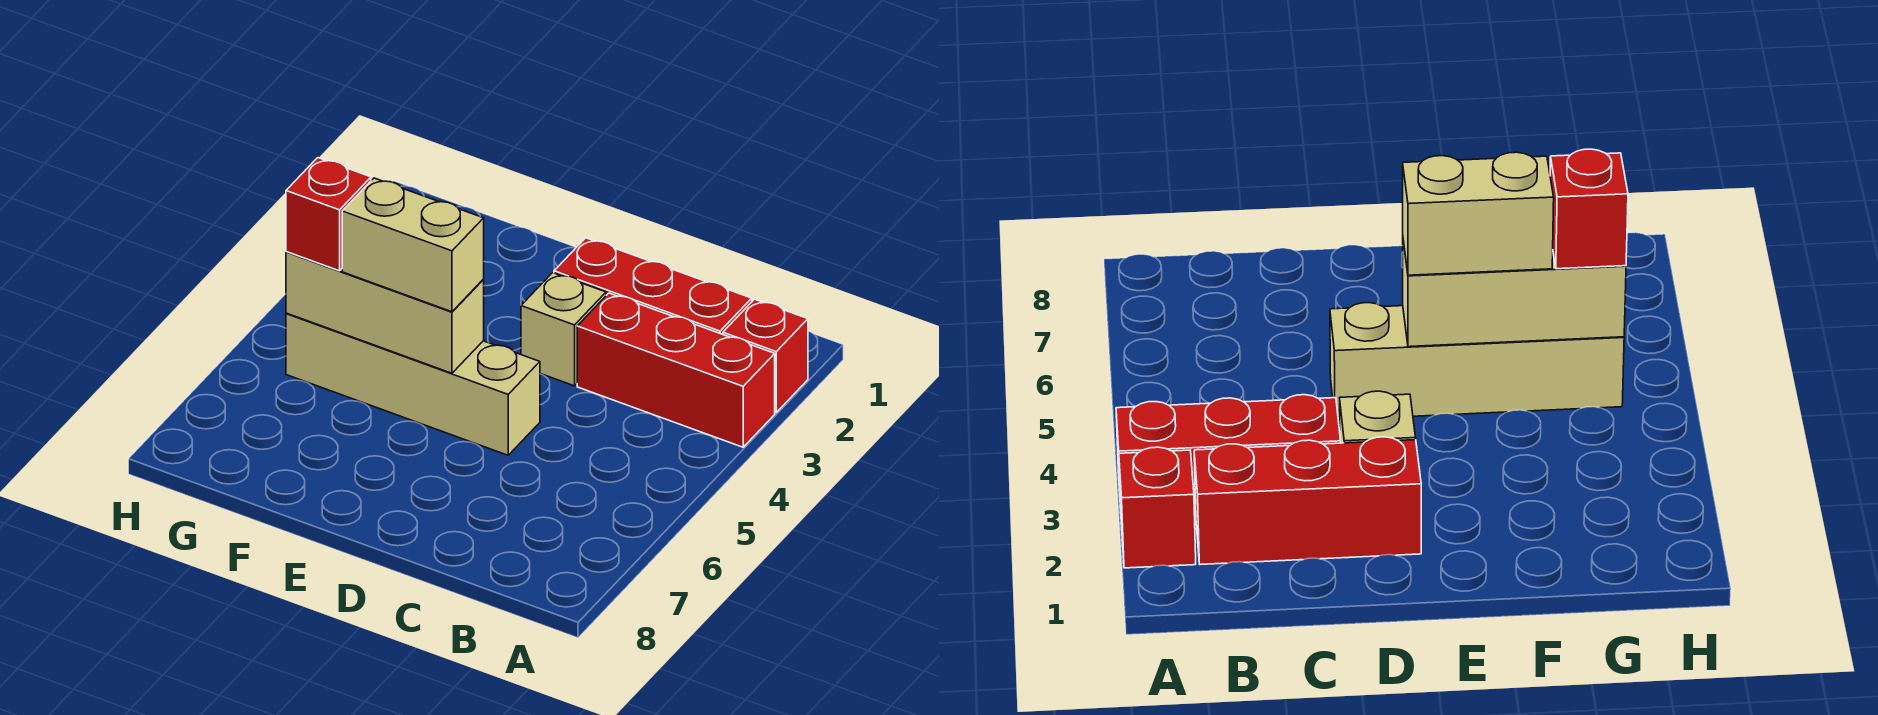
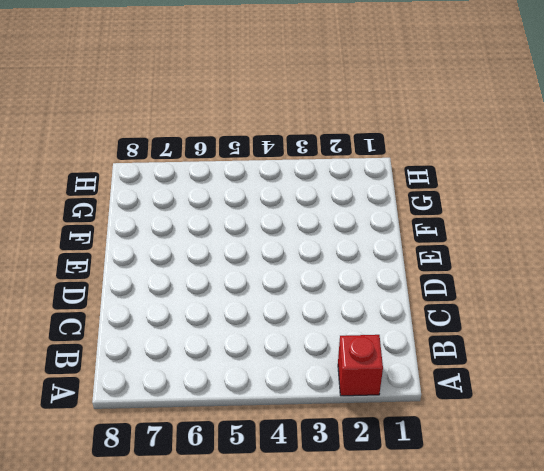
none -> red 1x3 brick [577,293,775,447]
none -> red 1x3 brick [554,238,752,334]

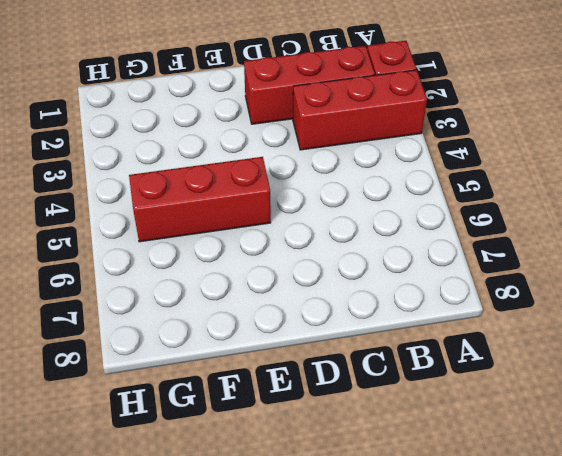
red 1x3 brick [129,157,271,242] -> tan 1x4 brick [286,313,540,455]
none -> tan 1x1 brick [521,273,606,386]
none -> tan 1x3 brick [286,252,484,373]

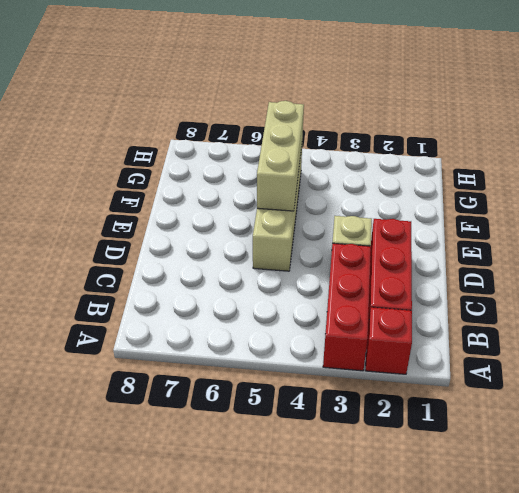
none -> tan 1x2 brick [342,178,484,312]
none -> red 1x1 brick [286,158,371,271]

